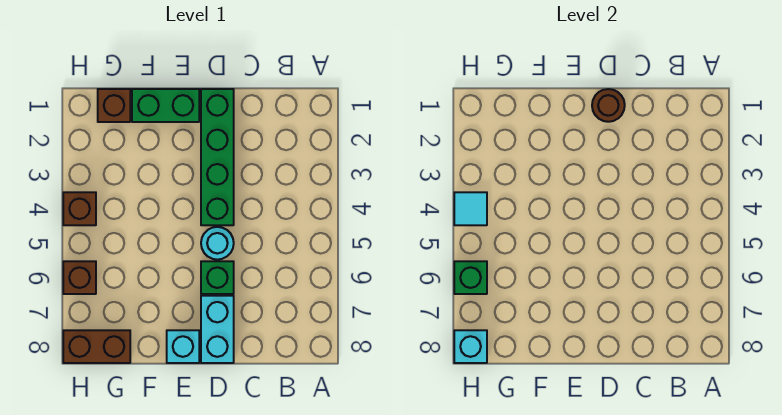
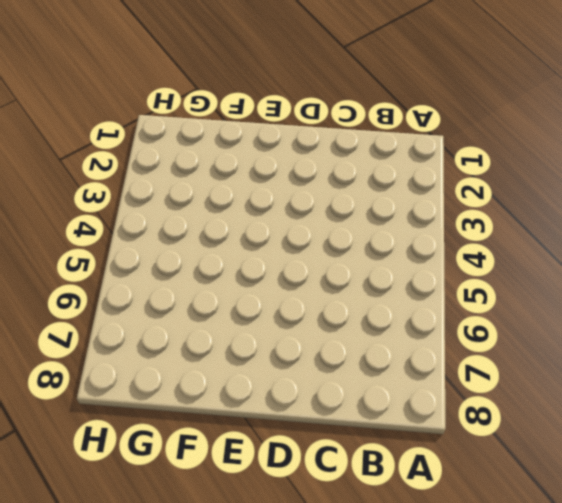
none -> green 1x4 brick [201,89,234,225]
none -> cyan 1x1 round brick [201,227,234,260]
none -> green 1x1 brick [201,261,234,294]

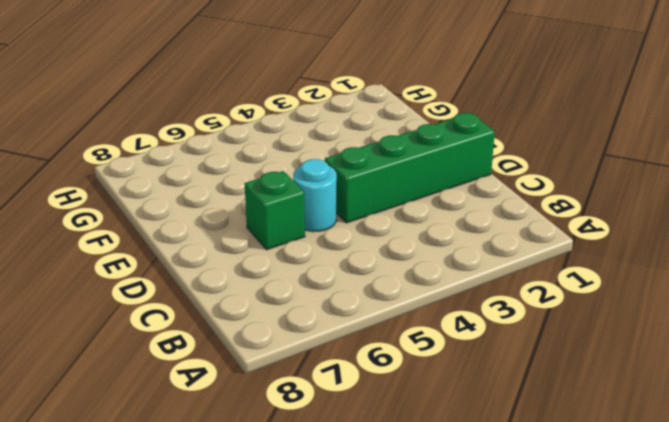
none -> cyan 1x2 brick [201,296,234,363]
none -> green 1x2 brick [132,89,199,122]
none -> cyan 1x1 brick [167,330,199,363]

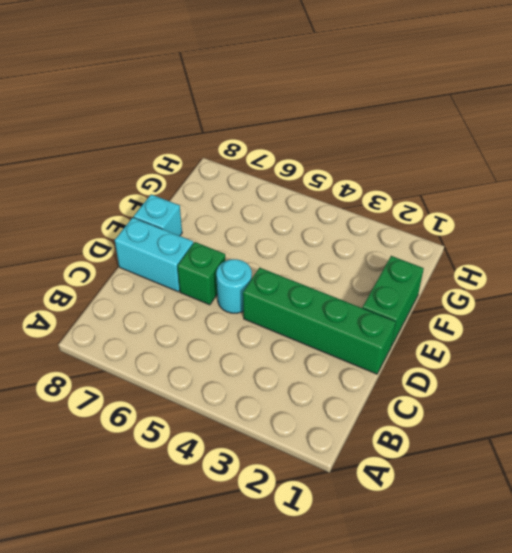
none -> brown 1x1 brick [98,89,130,122]
none -> brown 1x2 brick [63,330,130,363]
none -> brown 1x1 brick [63,192,96,225]

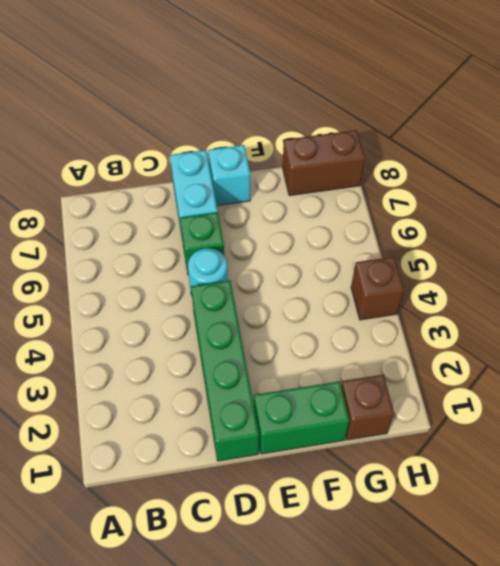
none -> brown 1x1 brick [63,261,96,294]
none -> brown 1x1 round brick [592,89,625,122]
none -> cyan 1x1 tile [454,192,487,225]

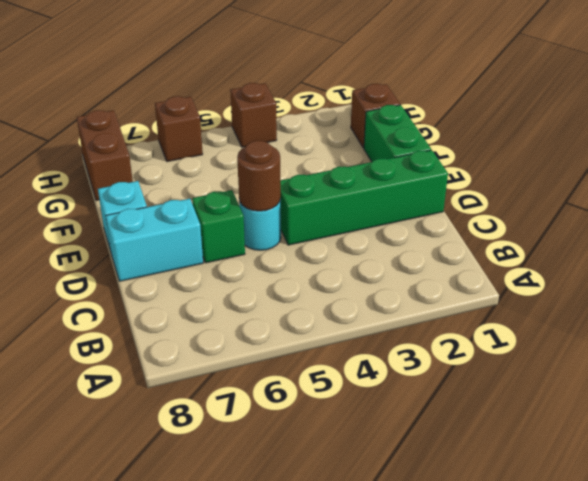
brown 1x1 round brick [237,141,281,211] -> brown 1x1 round brick moved to [592,89,625,122]
none -> cyan 1x1 tile [454,192,487,225]
none -> green 1x1 brick [454,261,487,294]
none -> cyan 1x1 brick [454,330,487,363]

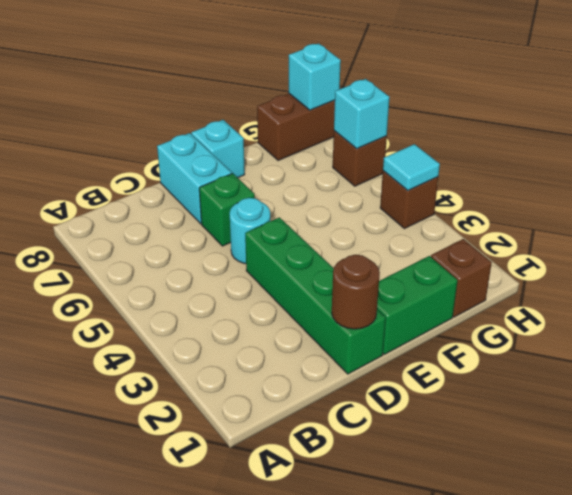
cyan 1x1 brick [334,79,389,149] -> green 1x1 brick [454,261,487,294]

